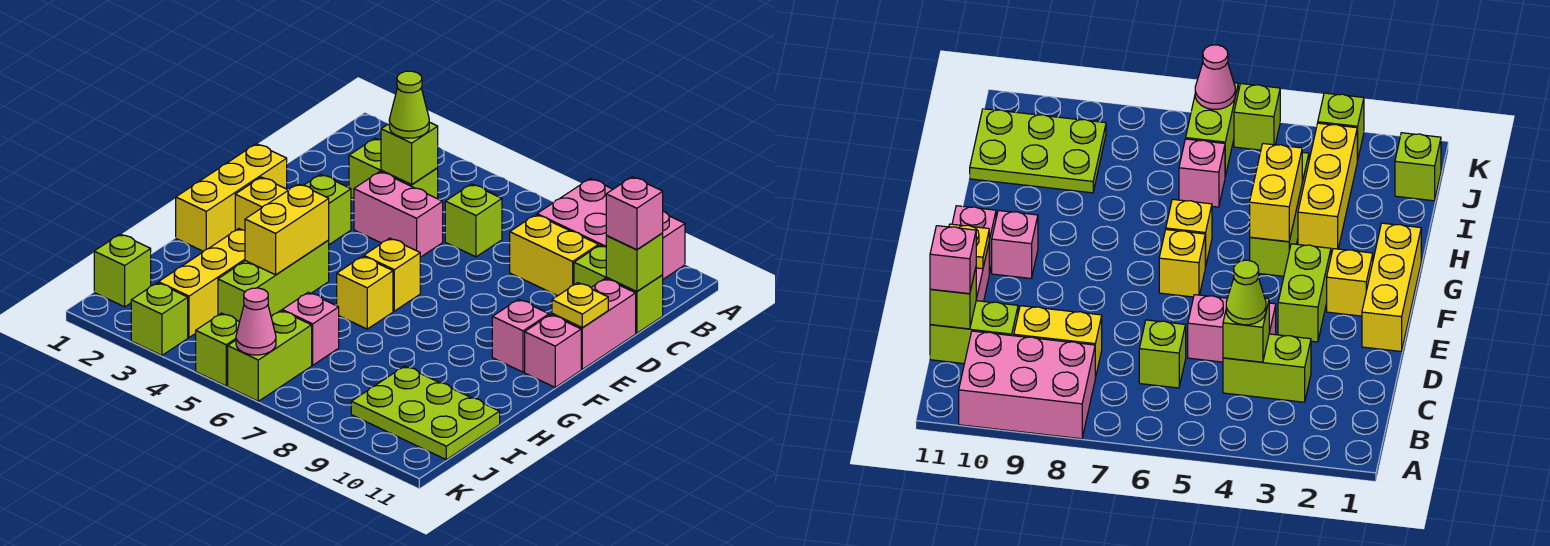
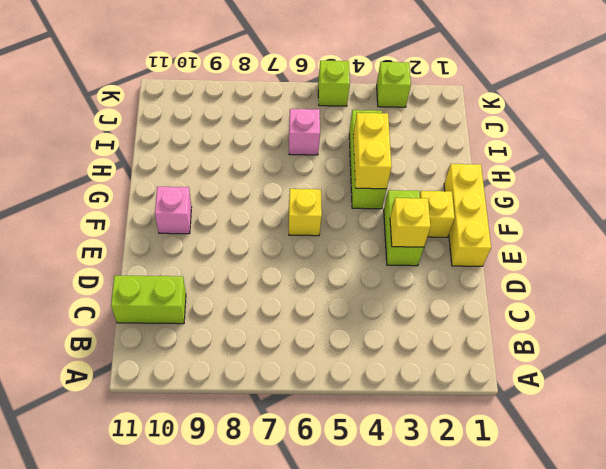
yellow 1x1 brick [390,198,430,247] -> yellow 1x1 brick moved to [337,256,393,329]
none -> pink 2x3 brick [537,179,685,279]
none -> lime 1x2 brick [349,138,438,199]
none -> lime 1x1 brick [445,184,502,257]

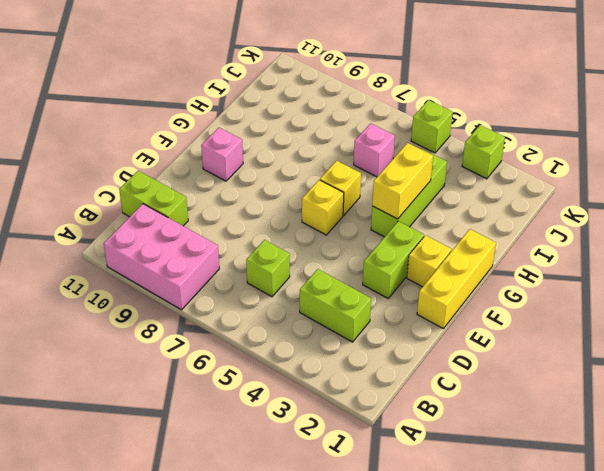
none -> yellow 1x2 brick [510,215,598,296]
none -> pink 1x2 brick [354,172,443,257]
none -> pink 1x2 brick [552,279,636,369]

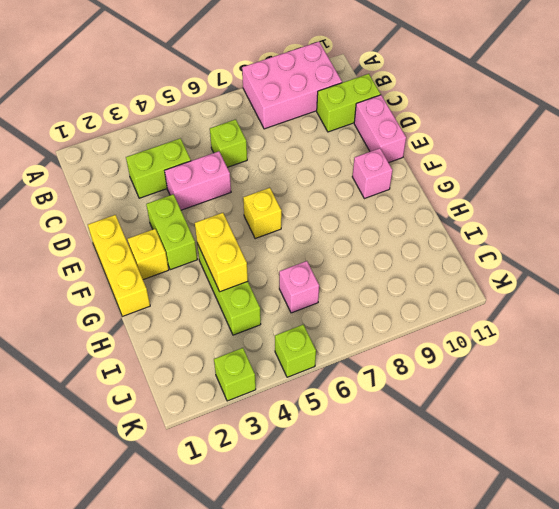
none -> yellow 1x2 brick [510,215,598,296]
none -> pink 1x1 brick [525,315,581,387]
none -> yellow 1x1 brick [337,256,393,329]

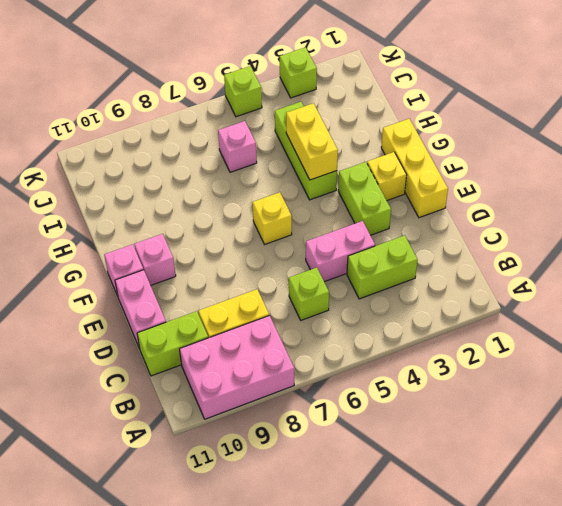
none -> yellow 1x1 brick [337,256,393,329]
none -> yellow 1x3 brick [159,229,245,337]
none -> lime 2x3 plate [351,366,500,460]

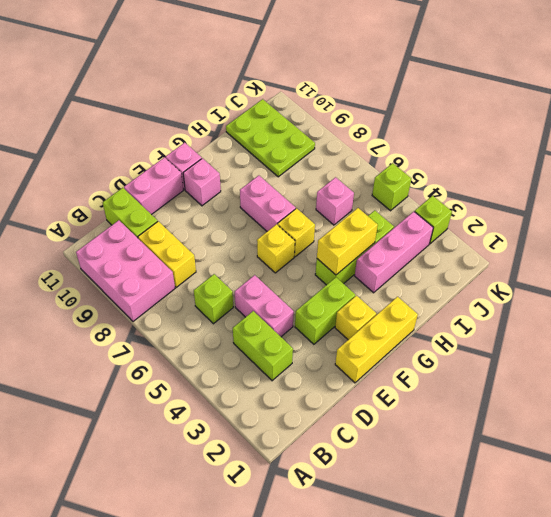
pink 1x2 brick [240,175,296,231] -> none
pink 1x3 brick [355,212,433,293] -> yellow 1x3 brick [159,229,245,337]
none -> lime 1x1 brick [94,234,151,307]
none -> lime 1x2 brick [228,311,312,401]
none -> lime 1x1 brick [381,122,438,185]

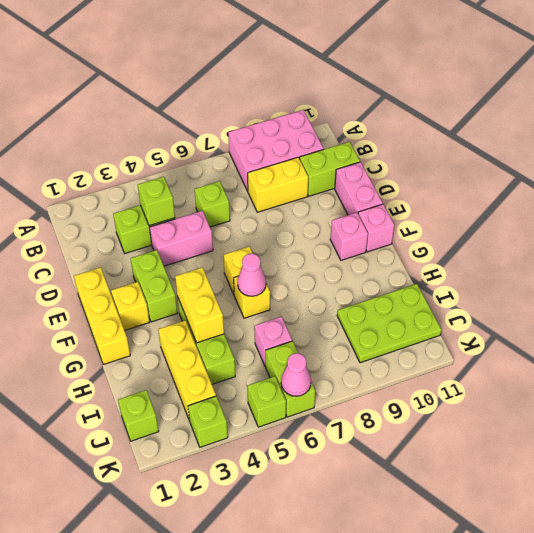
pink 1x1 cone [238,254,266,296] -> none
none -> lime 1x1 brick [606,233,663,291]
none -> yellow 1x1 plate [552,283,608,328]
none -> lime 1x1 cone [389,71,429,138]

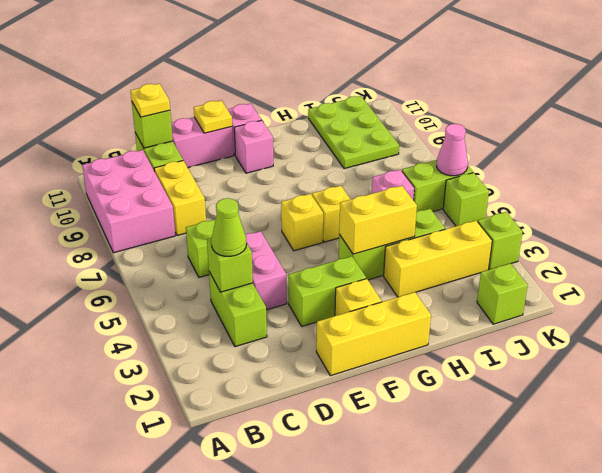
yellow 1x1 plate [131,84,170,117] -> pink 1x1 brick [606,177,663,250]

